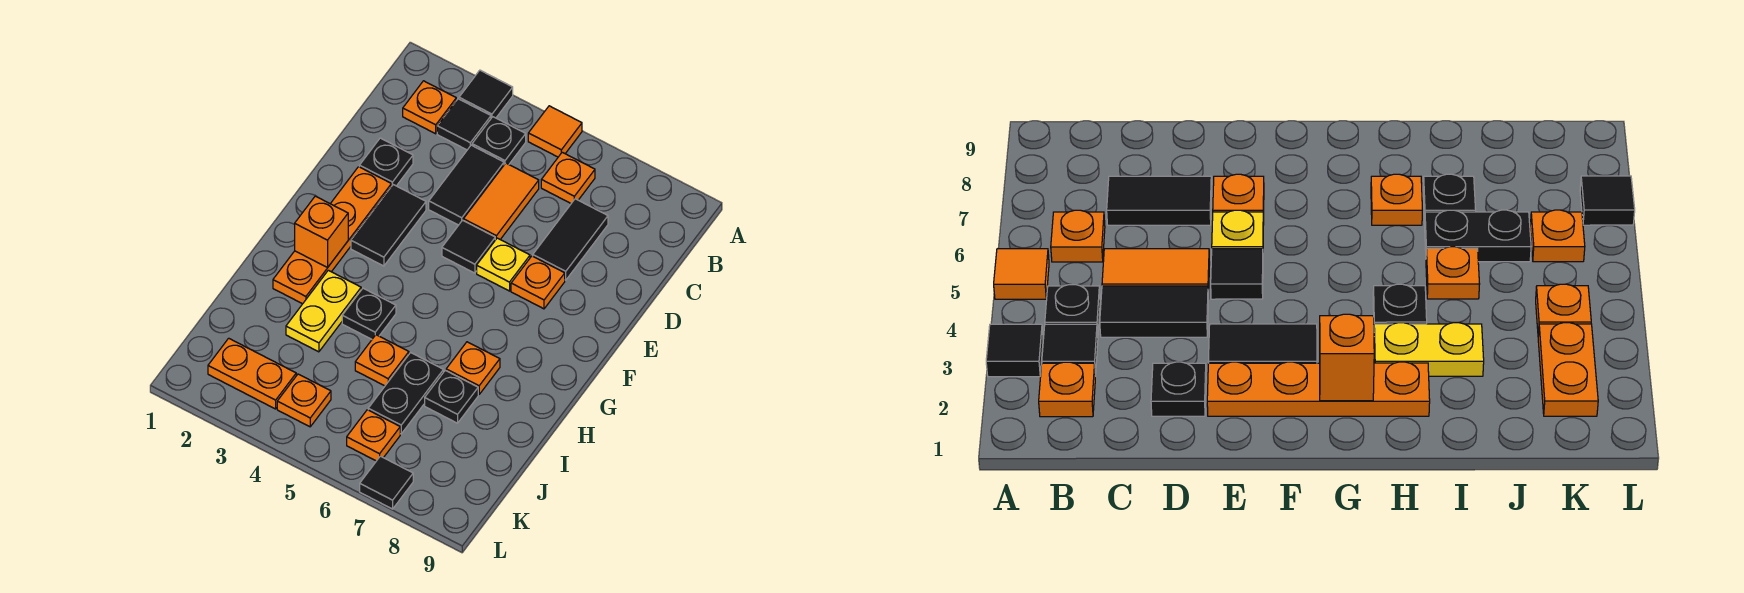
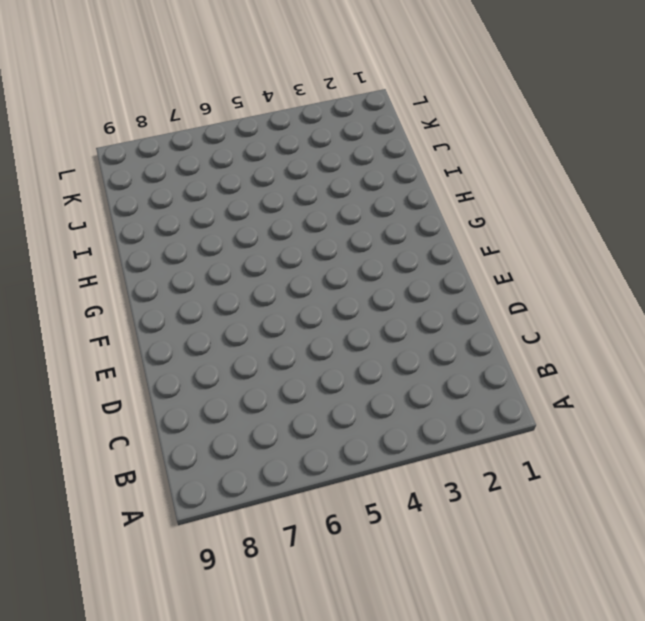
none -> black 1x1 tile [459,70,513,118]
none -> orange 1x1 tile [528,106,582,157]
none -> orange 1x1 plate [403,81,456,134]

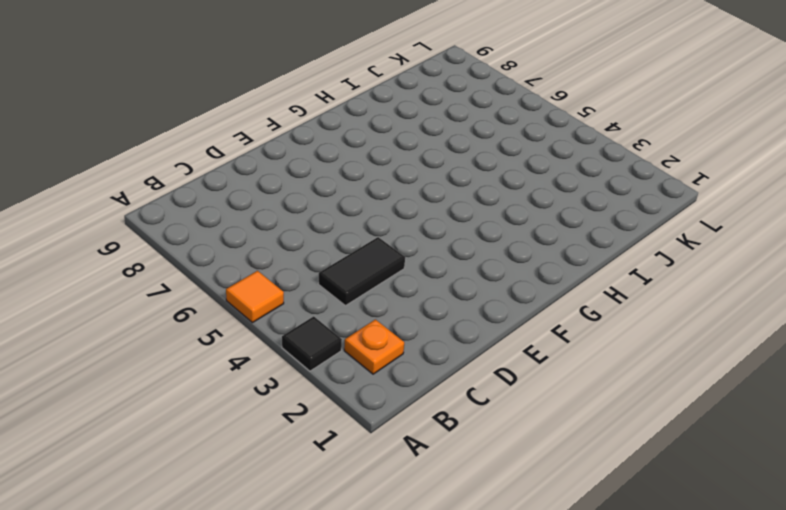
none -> black 1x1 tile [437,99,491,150]
none -> black 1x1 plate [472,117,526,165]
none -> orange 1x1 plate [541,152,595,203]

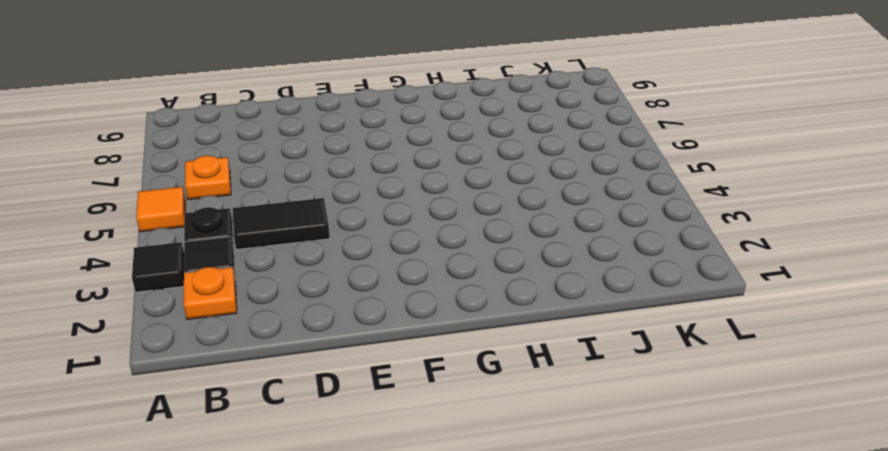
none -> orange 1x2 tile [463,163,539,240]
none -> black 1x2 tile [533,199,608,280]
none -> black 1x1 plate [359,138,413,186]

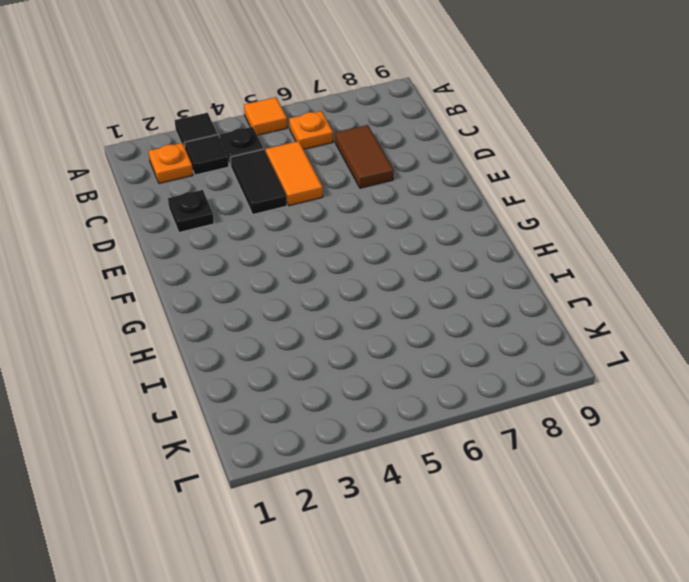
brown 1x2 tile [335,125,393,188] -> black 1x2 tile [533,199,608,280]
none -> orange 1x4 plate [273,167,391,304]
none -> black 1x2 tile [351,185,426,266]
none -> black 1x1 tile [442,220,495,273]

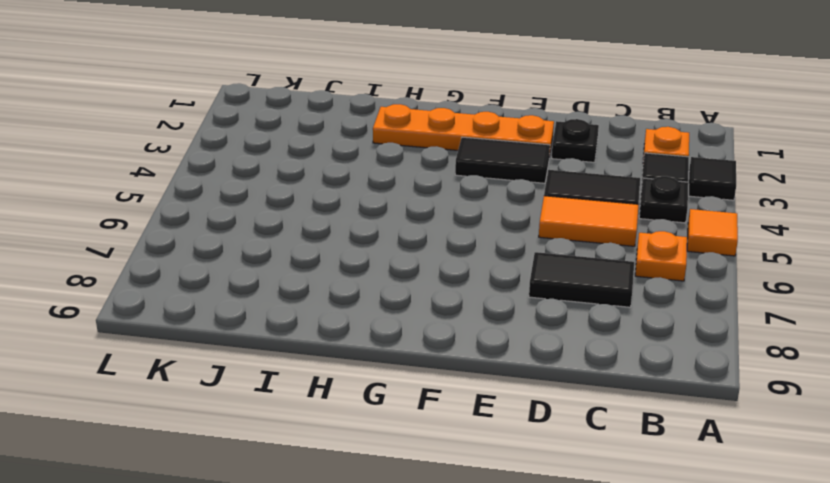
none -> black 1x1 tile [442,220,495,273]
none -> yellow 1x1 plate [477,238,530,291]
none -> orange 1x1 plate [511,256,565,309]

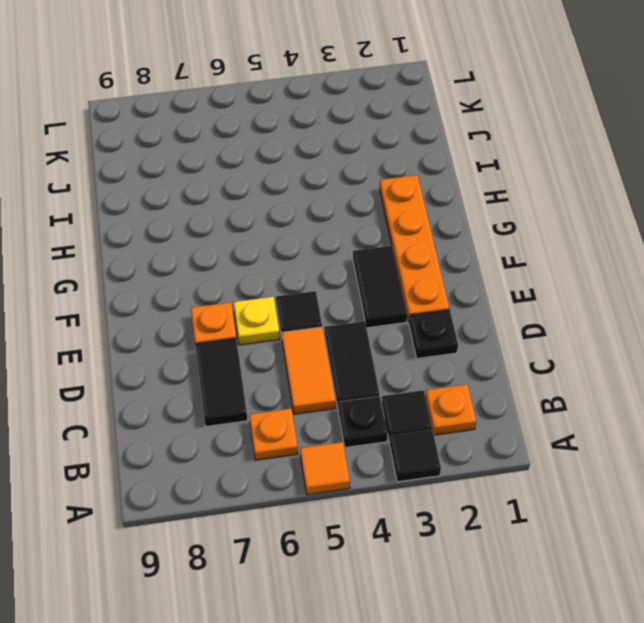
none -> yellow 1x2 plate [286,270,361,352]
none -> black 1x1 plate [342,288,396,339]
none -> orange 1x1 plate [446,342,500,394]

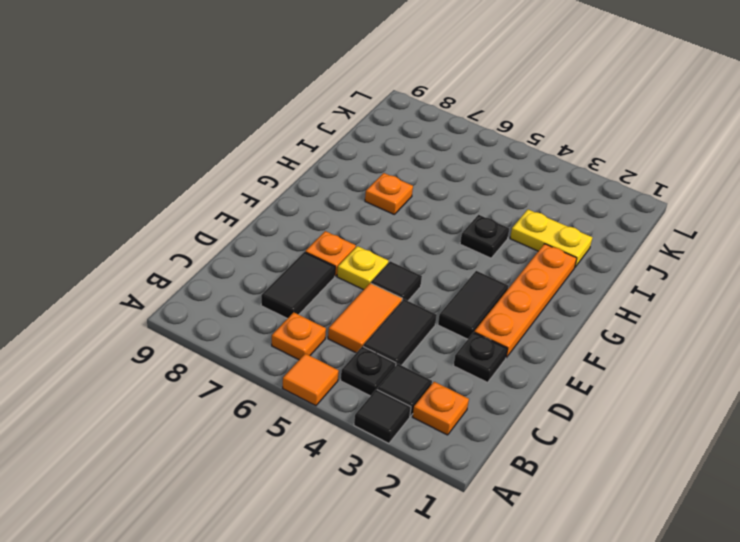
yellow 1x2 plate [510,210,592,267] -> yellow 1x2 plate turned to [286,270,361,352]
none -> orange 1x1 plate [355,335,409,386]
none -> black 1x2 plate [368,353,444,434]
none -> black 1x1 plate [425,370,478,423]

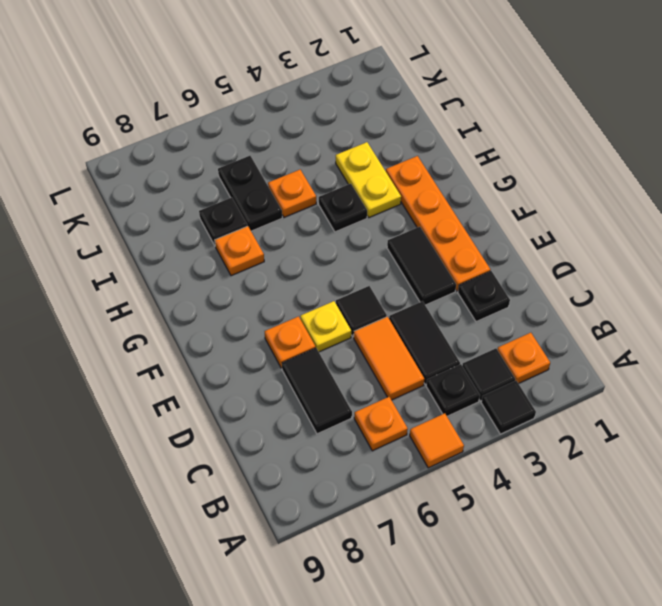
none -> orange 1x2 plate [208,338,296,409]
none -> orange 1x1 plate [277,374,331,427]
none -> orange 1x1 plate [347,410,400,461]

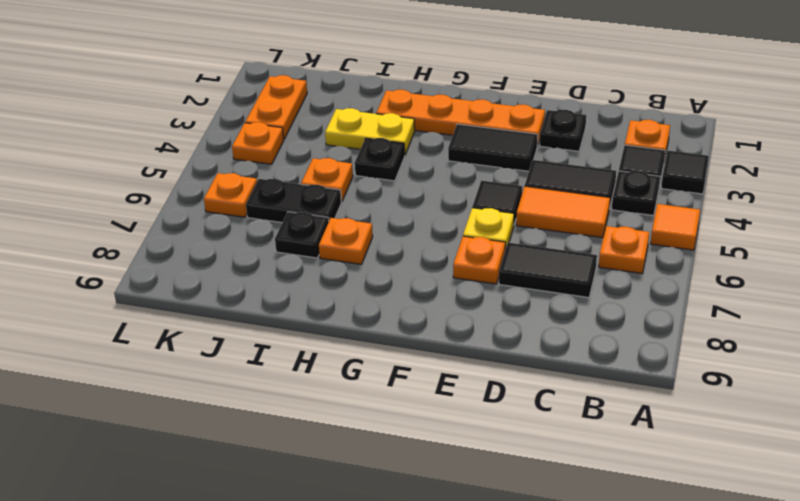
none -> black 1x1 tile [360,456,413,509]
none -> orange 1x1 brick [295,196,348,268]

